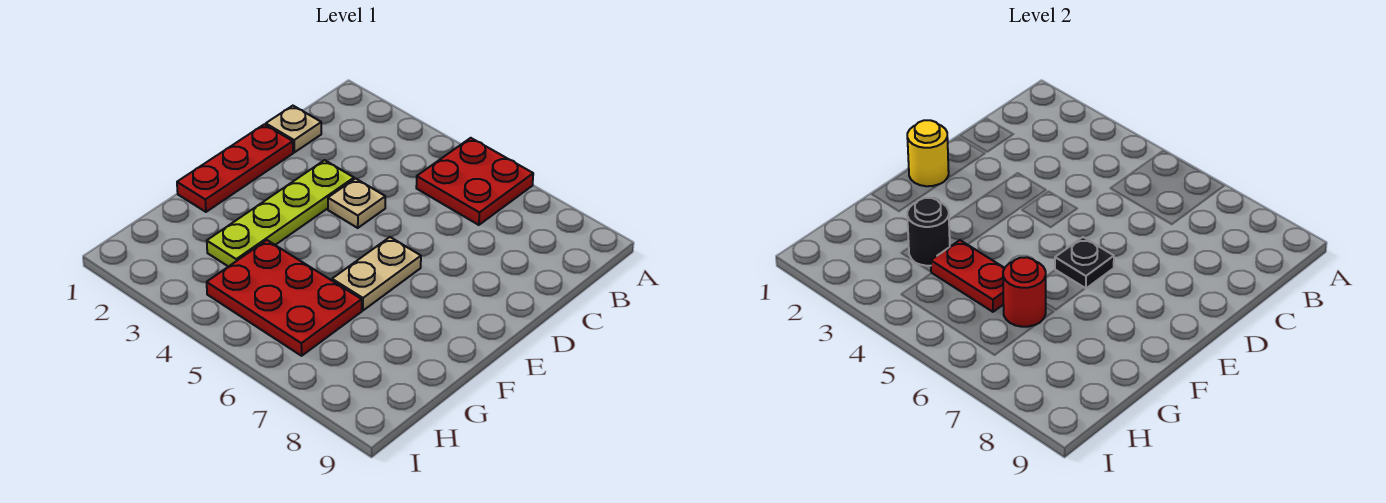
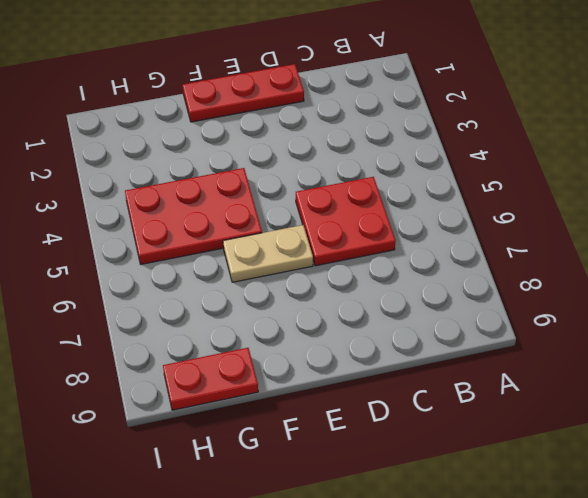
red 2x2 plate [296,177,396,266] -> red 2x2 plate moved to [416,138,533,225]
red 2x3 plate [125,168,262,264] -> red 2x3 plate turned to [207,240,362,356]
red 1x2 plate [163,348,258,410] -> red 1x2 plate turned to [931,240,1004,312]
none -> tan 1x1 plate [266,106,321,152]
none -> lime 1x4 plate [207,160,354,267]
none -> tan 1x1 plate [328,179,385,228]

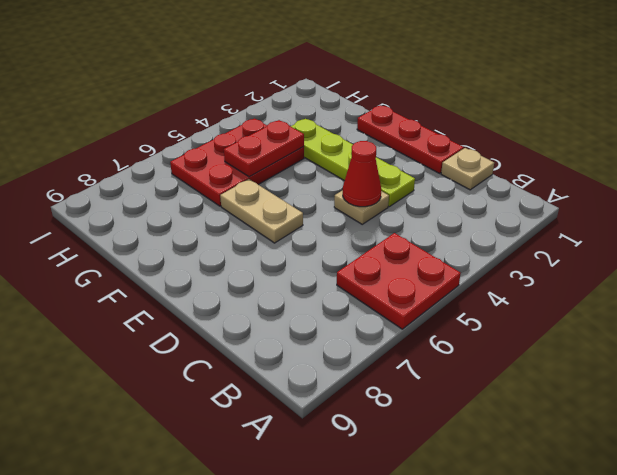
red 1x1 cone [343,141,381,207] -> none
none -> yellow 1x1 round brick [907,120,949,186]
none -> black 1x1 plate [1055,237,1114,288]
none -> black 1x1 round brick [907,198,950,266]

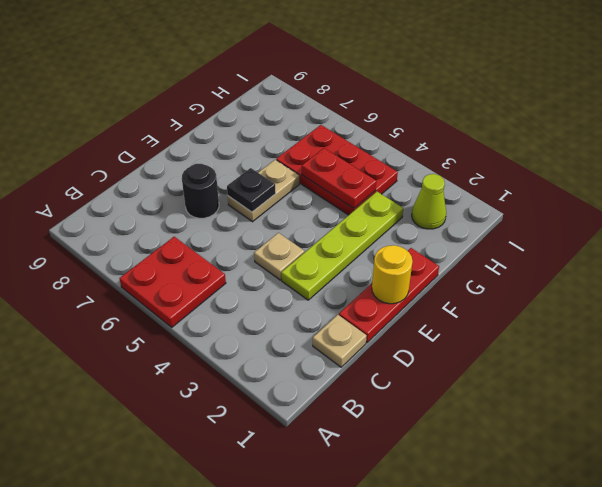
black 1x1 round brick [182,164,219,218] -> black 1x1 round brick moved to [907,198,950,266]
lime 1x1 cone [412,174,446,229] -> none
none -> red 1x1 round brick [1003,257,1046,327]

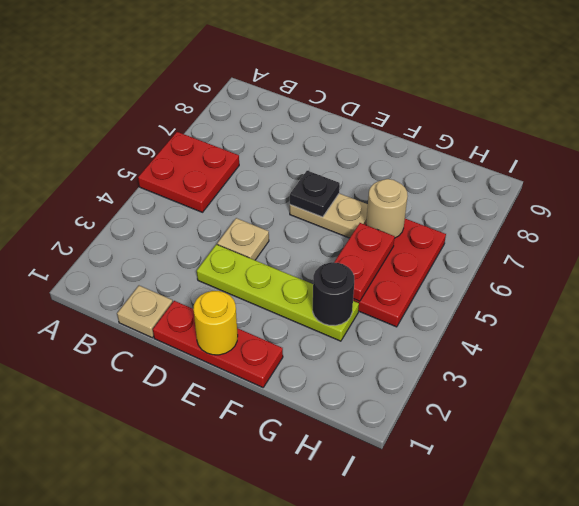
tan 1x1 round brick [366,179,407,238] -> red 1x1 round brick [1003,257,1046,327]

